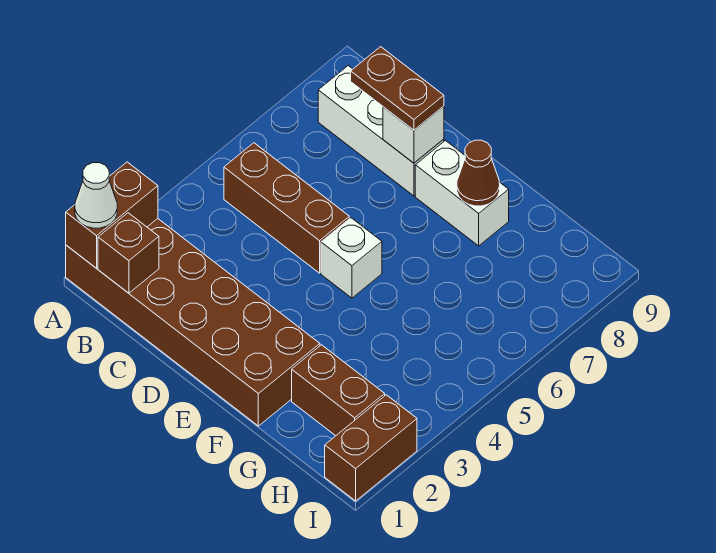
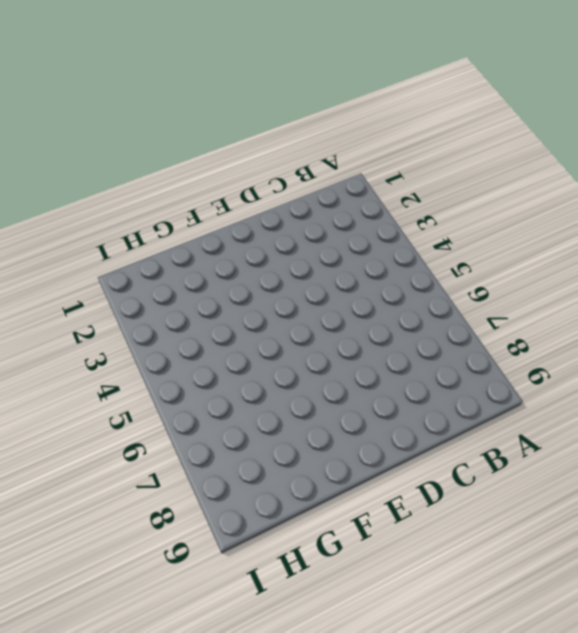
none -> brown 2x6 brick [66,219,320,426]
none -> brown 1x3 brick [224,143,349,273]
none -> white 1x3 brick [318,66,444,196]

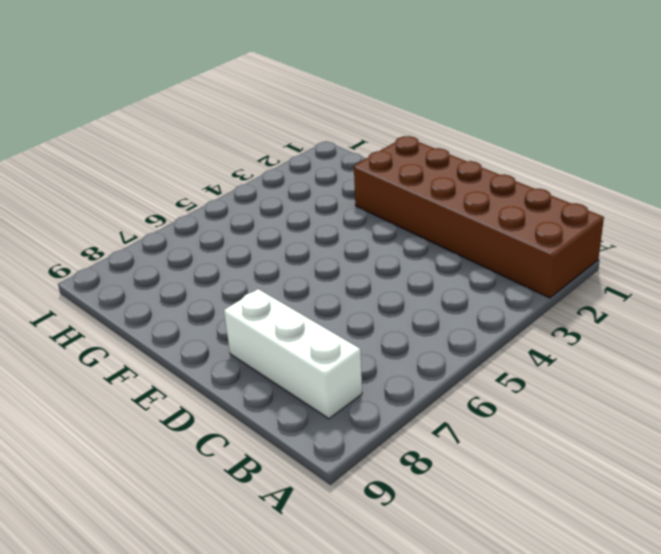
none -> brown 1x3 brick [224,143,349,273]
none -> white 1x1 brick [321,218,382,298]
none -> white 1x2 brick [415,141,509,246]

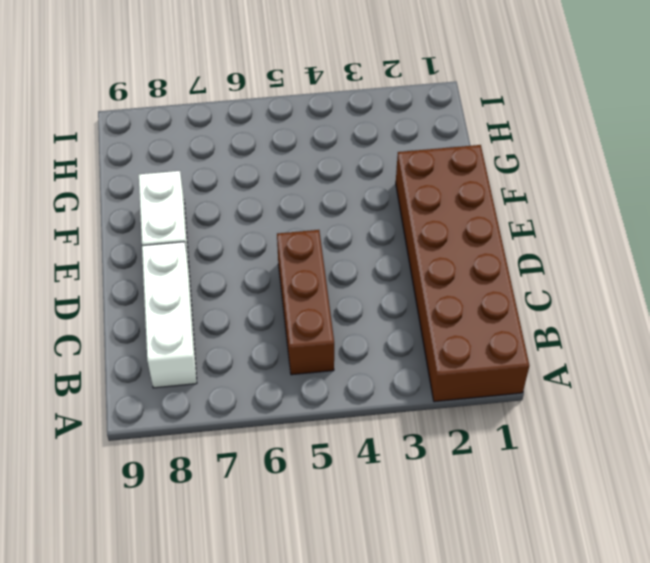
none -> white 1x1 brick [321,218,382,298]
none -> brown 1x2 brick [292,345,385,436]
none -> brown 1x2 brick [325,395,417,501]

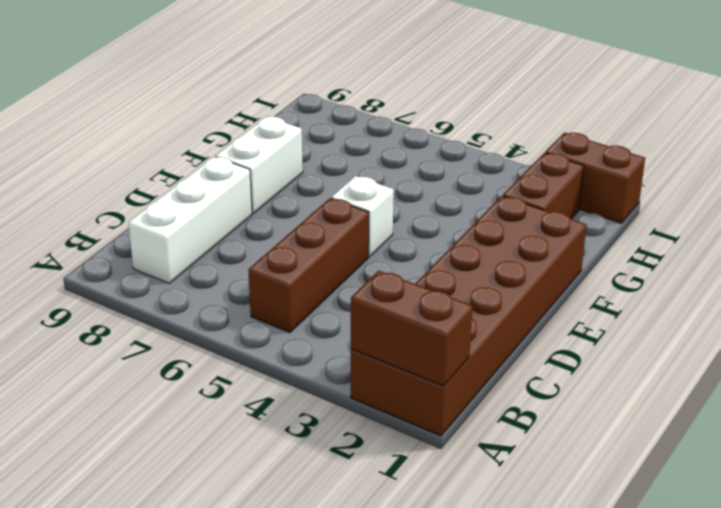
none -> brown 1x1 brick [98,213,159,293]
none -> white 1x1 brick [383,106,444,163]
none -> brown 1x1 cone [457,140,500,206]

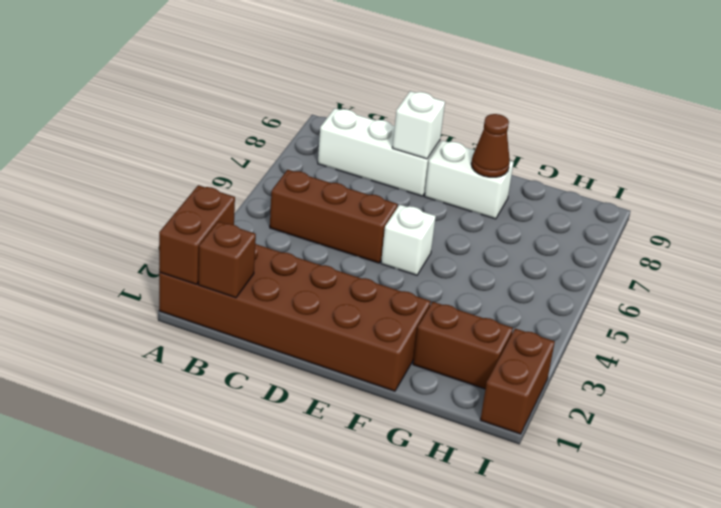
none -> white 1x1 cone [75,163,117,228]
none -> brown 1x2 plate [351,47,444,130]

